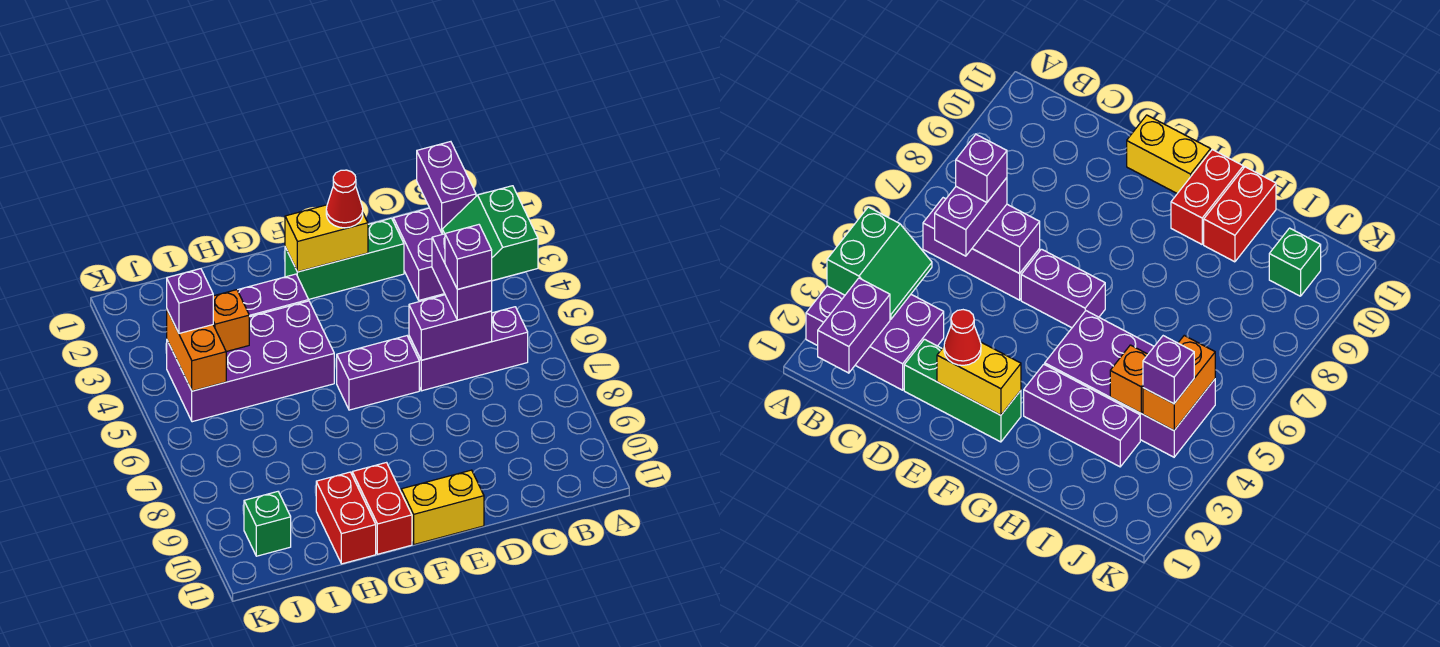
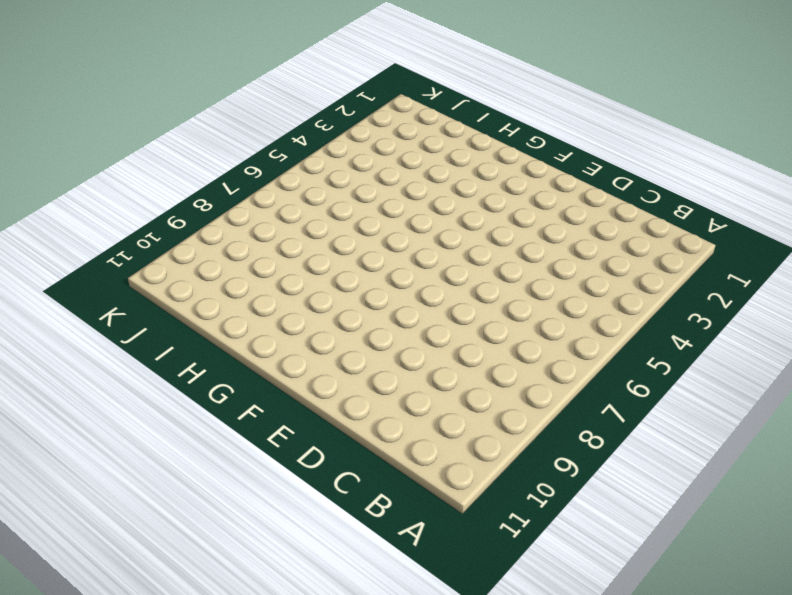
none -> purple 2x3 brick [393,208,520,300]
none -> purple 1x3 brick [409,307,528,391]
none -> green 1x3 brick [285,218,404,299]

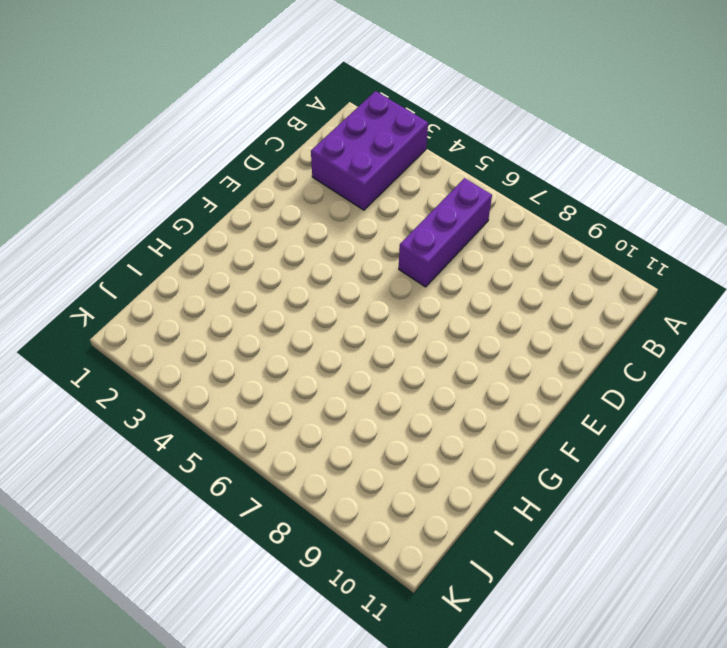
none -> green 1x3 brick [285,218,404,299]
none -> purple 1x2 brick [337,336,419,410]
none -> yellow 1x2 brick [401,470,484,545]

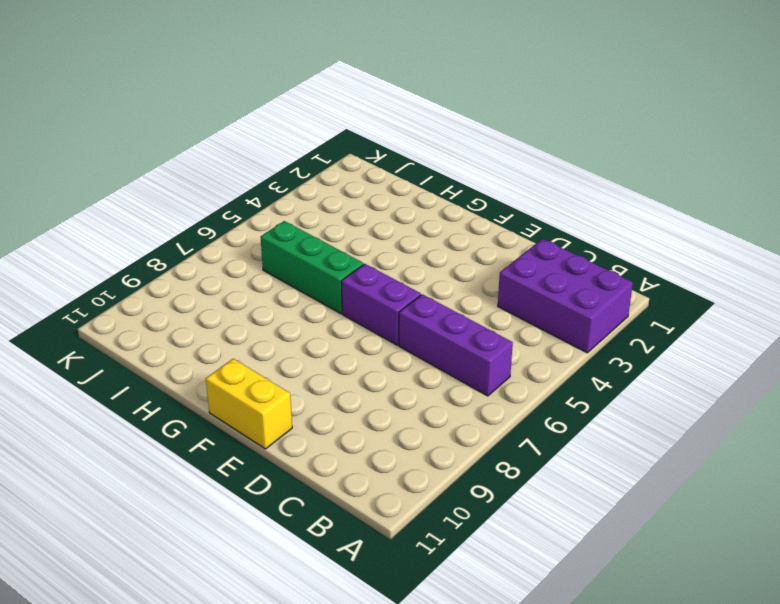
green 1x3 brick [261,221,364,314] -> green 1x3 brick moved to [285,218,404,299]
none -> purple 1x3 brick [238,274,309,317]
none -> purple 2x4 brick [167,301,334,422]
none -> red 1x2 brick [352,463,412,554]

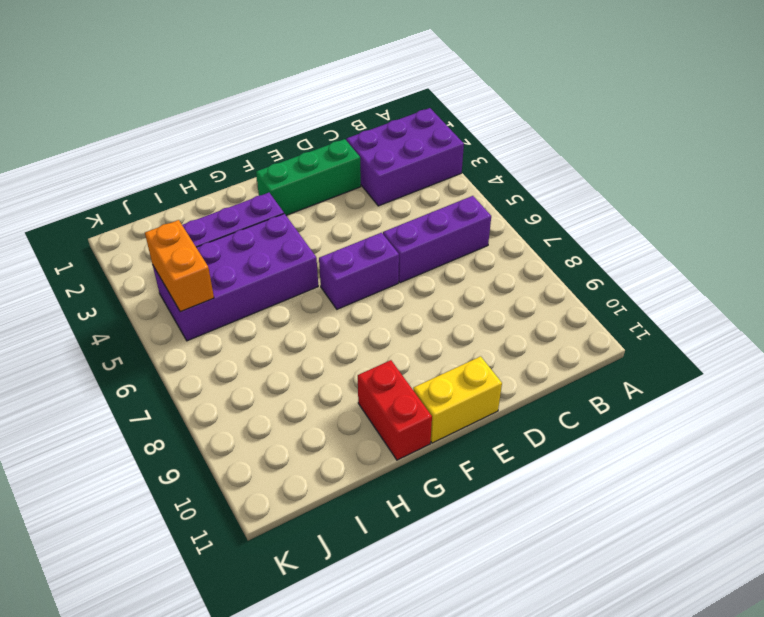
none -> red 1x2 brick [316,472,376,564]
none -> green 1x1 brick [244,492,291,556]
none -> green 2x2 slope [442,186,538,281]

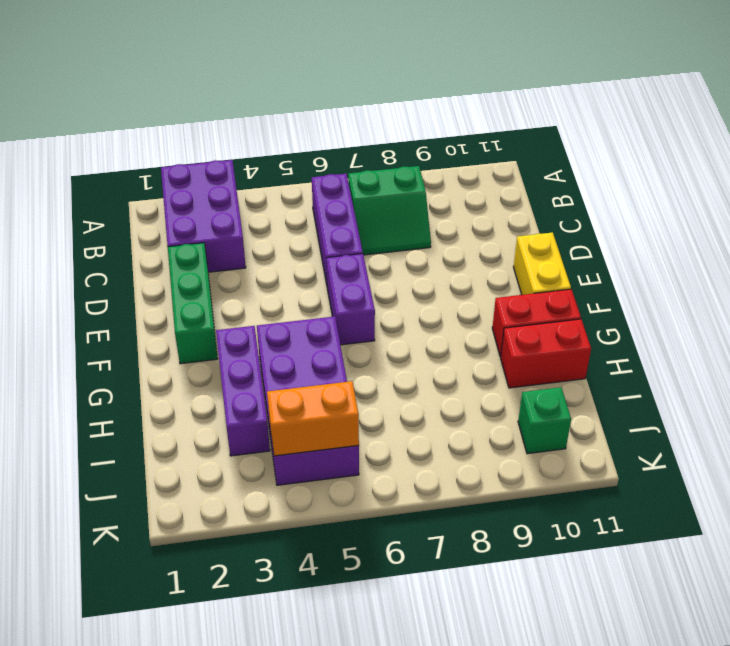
green 2x2 slope [348,166,431,255] -> green 2x2 slope moved to [442,186,538,281]
none -> purple 1x2 brick [417,142,476,233]
none -> purple 1x2 brick [409,295,492,360]
none -> yellow 1x2 brick [285,205,368,272]

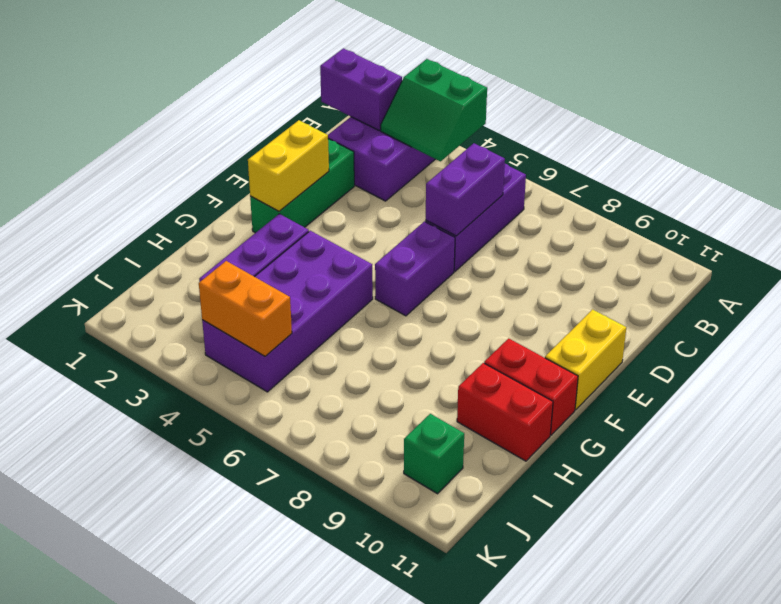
none -> orange 1x1 brick [213,290,249,352]
none -> purple 1x2 brick [432,234,492,320]
none -> red 1x1 cone [326,170,363,228]

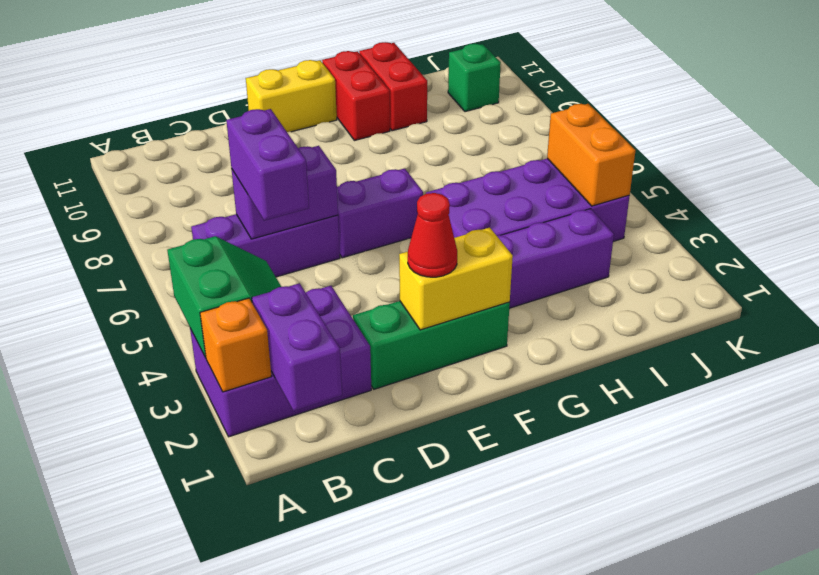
orange 1x1 brick [200,298,271,392] -> orange 1x1 brick moved to [213,290,249,352]
none -> purple 1x1 brick [167,269,213,333]
none -> purple 1x1 brick [445,225,492,289]

